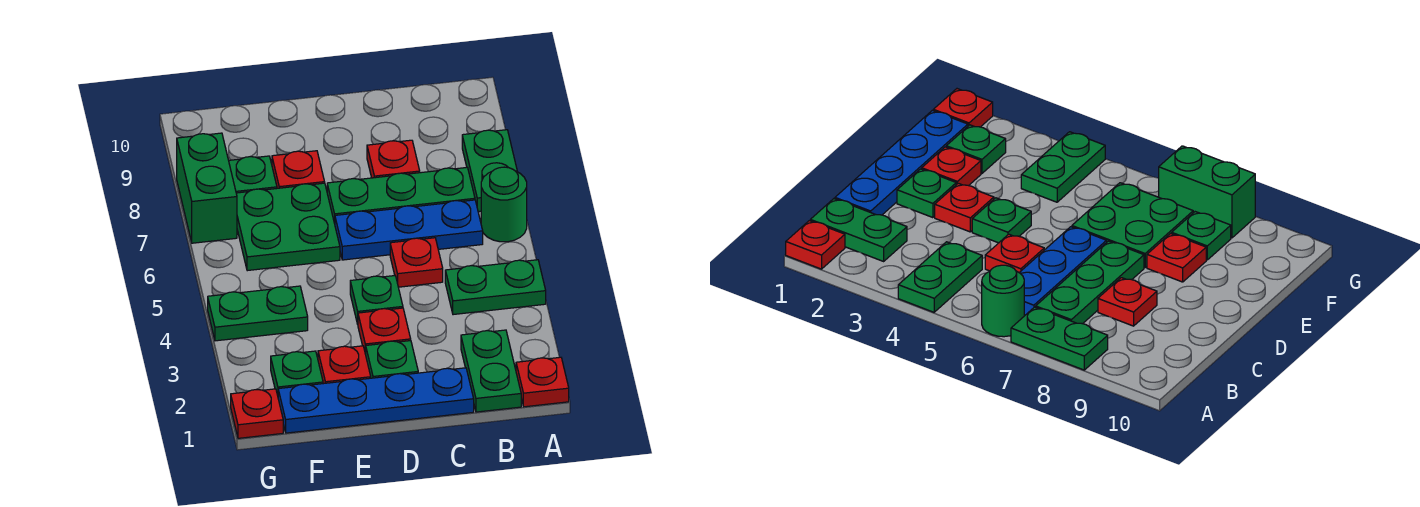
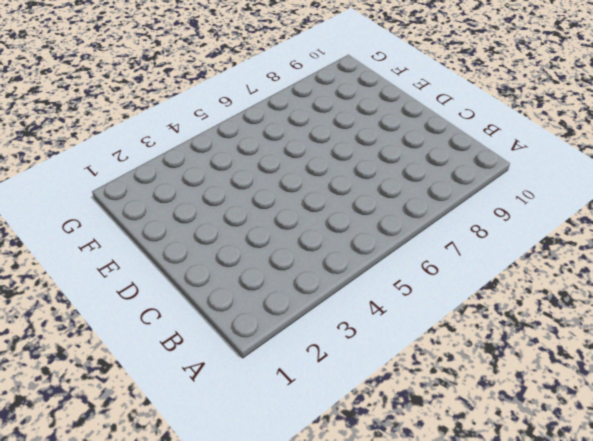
none -> red 1x1 plate [516,357,569,407]
none -> green 1x2 plate [445,260,546,315]
none -> green 1x1 round brick [481,167,527,242]

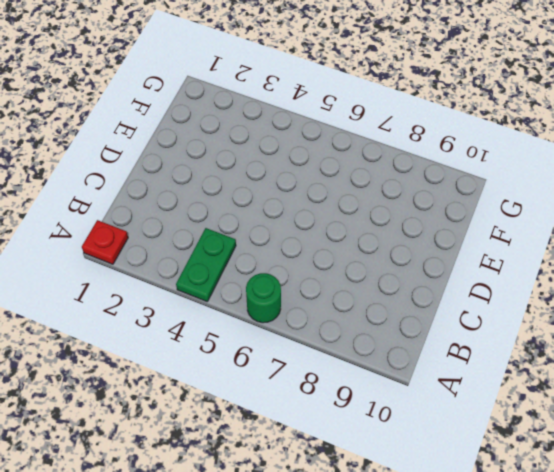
none -> green 1x2 plate [462,130,517,212]
none -> green 1x2 plate [461,330,521,412]
none -> blue 1x3 plate [335,200,483,260]

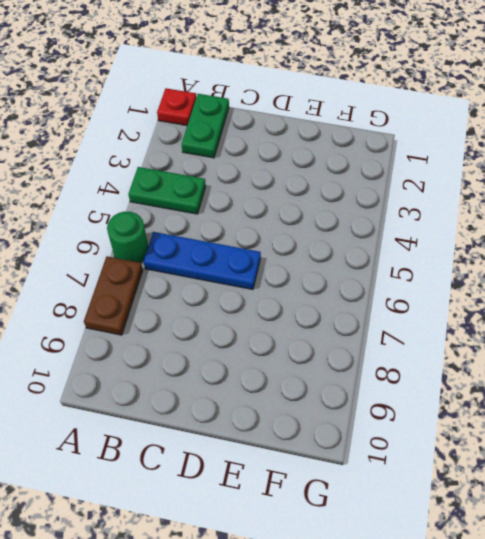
brown 1x2 plate [84,256,143,335] -> green 1x2 plate [462,130,517,212]
none -> green 1x3 plate [327,168,475,223]
none -> blue 1x4 plate [278,368,474,433]
none -> red 1x1 plate [390,238,443,287]

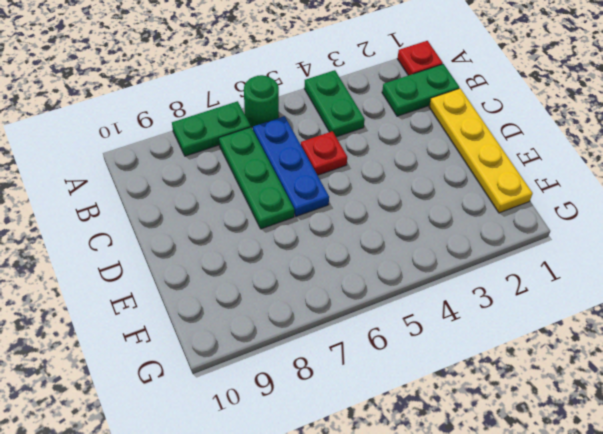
yellow 1x4 plate [429,88,533,213] -> blue 1x4 plate [278,368,474,433]
none -> red 1x1 plate [367,140,420,178]
none -> green 1x1 plate [366,341,418,378]
none -> red 1x1 plate [358,308,411,354]

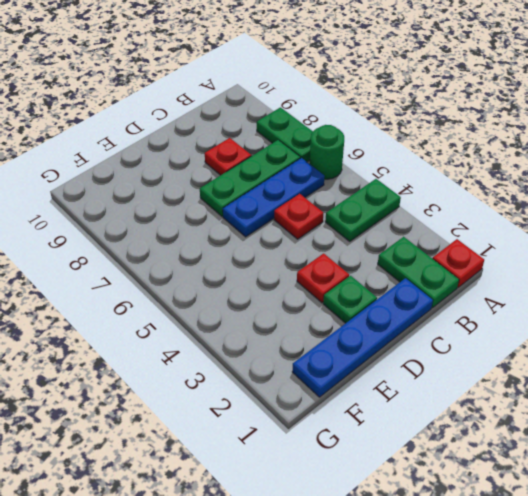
none -> green 1x1 plate [350,276,403,324]
none -> red 1x1 plate [318,346,371,384]
none -> green 2x2 plate [236,183,340,271]

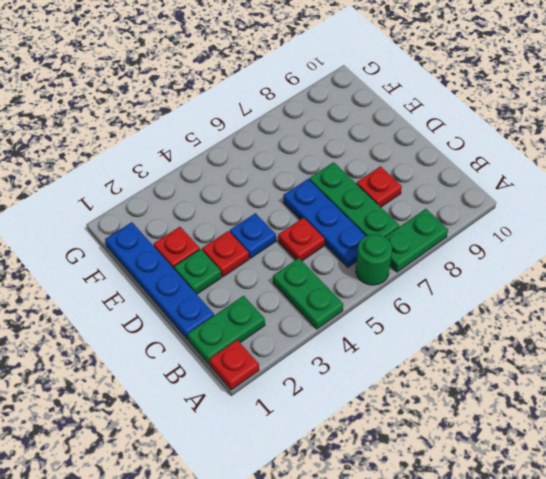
blue 1x1 plate [230,213,276,259] -> green 1x1 plate [350,276,403,324]
none -> green 2x2 plate [236,183,340,271]
none -> red 1x1 plate [272,151,325,188]
none -> green 1x1 plate [271,351,323,395]

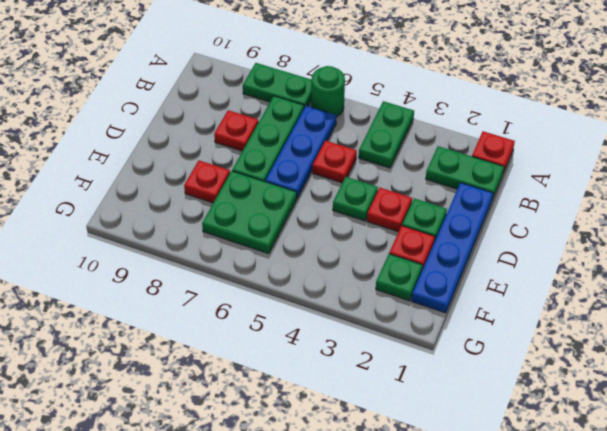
none -> green 1x2 plate [208,286,308,341]
none -> green 1x1 plate [229,156,277,193]
none -> red 1x1 plate [231,389,283,438]

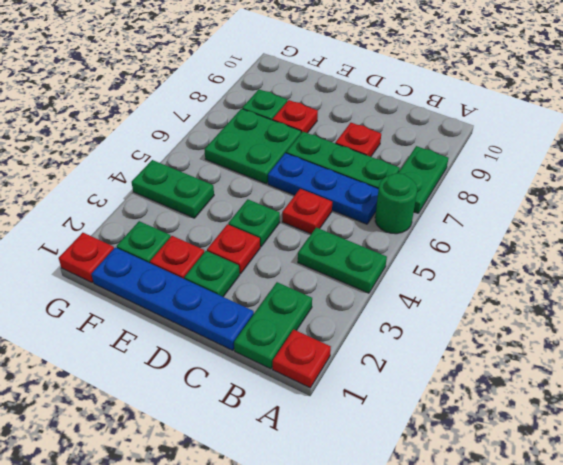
none -> green 1x2 brick [177,133,237,243]

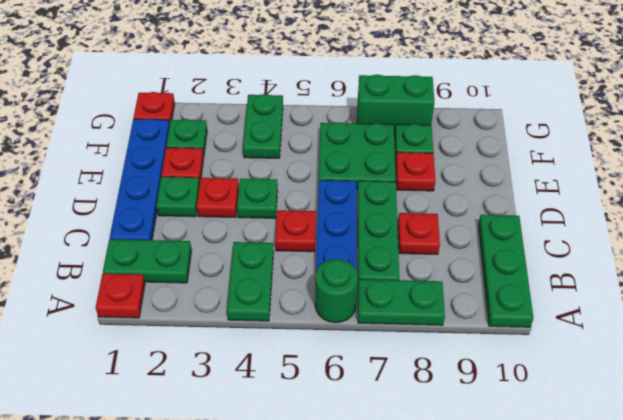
green 1x3 plate [478,215,533,327] -> none

